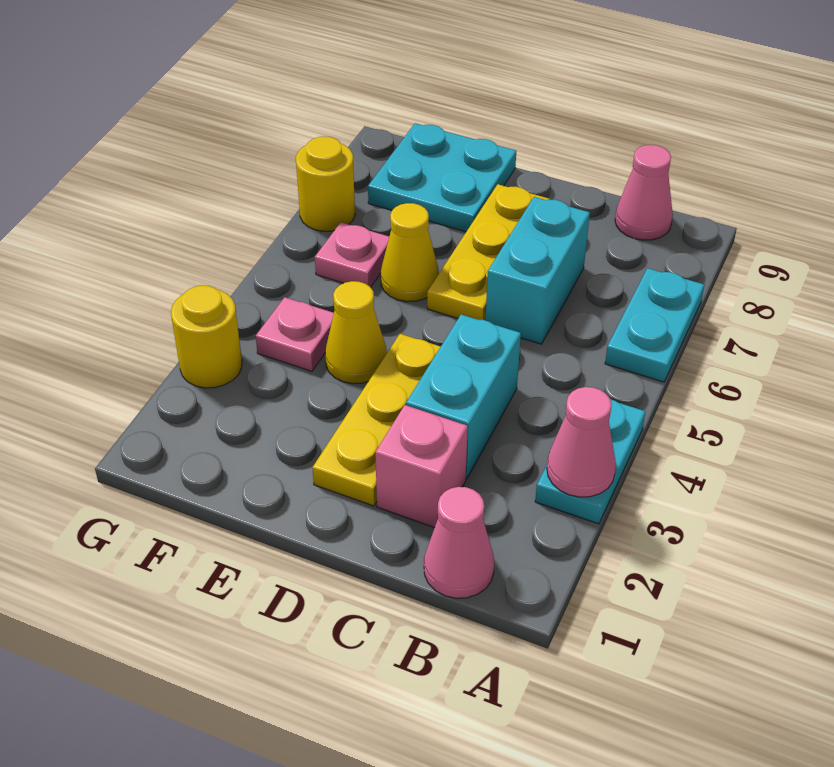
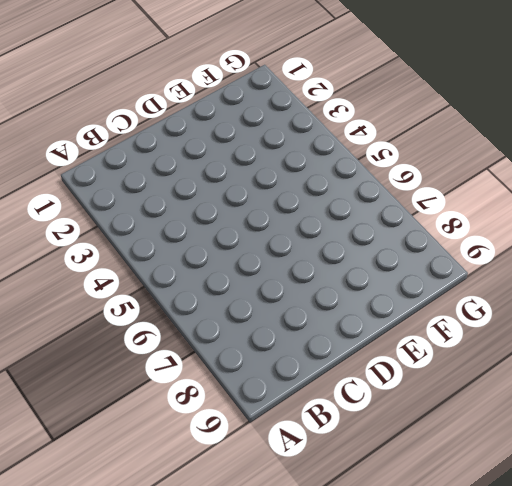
none -> cyan 1x2 plate [535,399,646,524]
none -> cyan 1x2 plate [605,268,704,382]
none -> pink 1x1 cone [424,487,494,598]

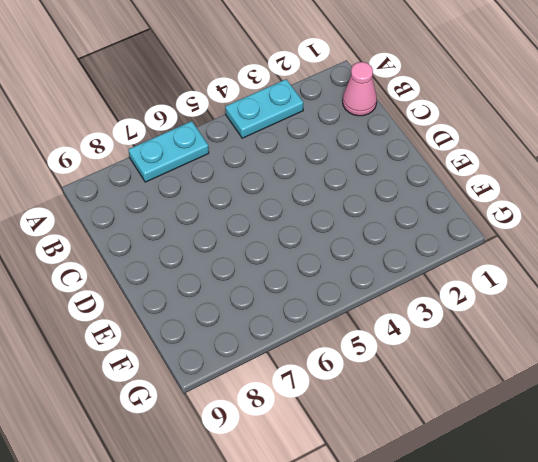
none -> pink 1x1 cone [615,145,673,240]
none -> pink 1x1 brick [375,405,468,528]
none -> cyan 1x2 brick [406,314,521,479]

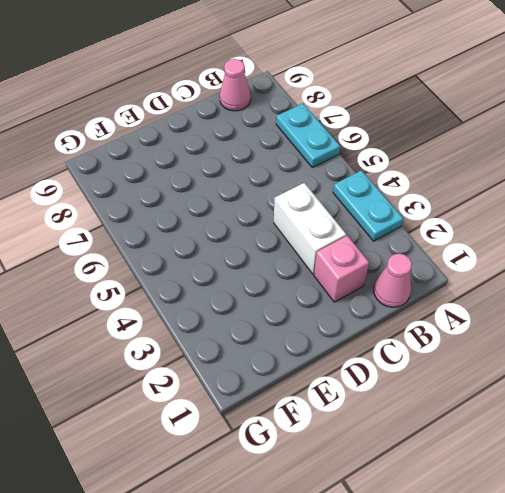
white 1x2 brick [274,183,346,274] -> cyan 1x2 brick [406,314,521,479]
none -> cyan 1x2 brick [485,197,590,344]
none -> yellow 1x3 plate [312,334,441,506]
none -> yellow 1x3 plate [427,184,549,320]

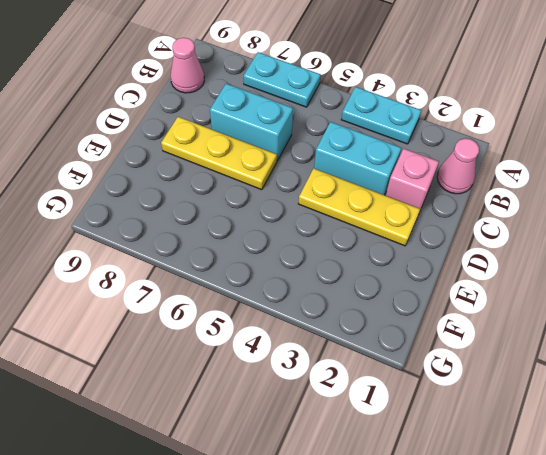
none -> yellow 1x1 cone [325,281,387,384]
none -> yellow 1x1 cone [381,203,439,302]
none -> cyan 2x2 plate [368,123,516,232]

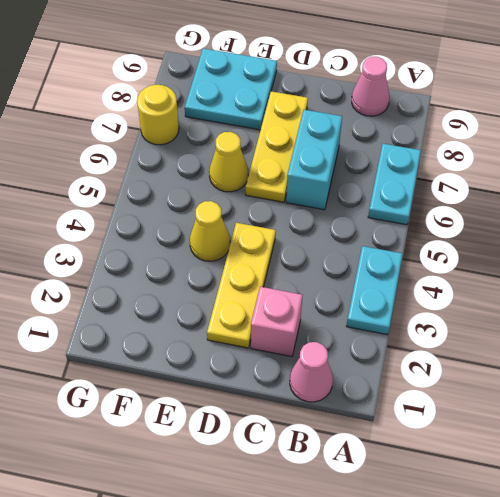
none -> cyan 1x2 brick [406,314,521,479]
none -> pink 1x1 plate [256,297,334,371]
none -> pink 1x1 plate [315,222,389,287]

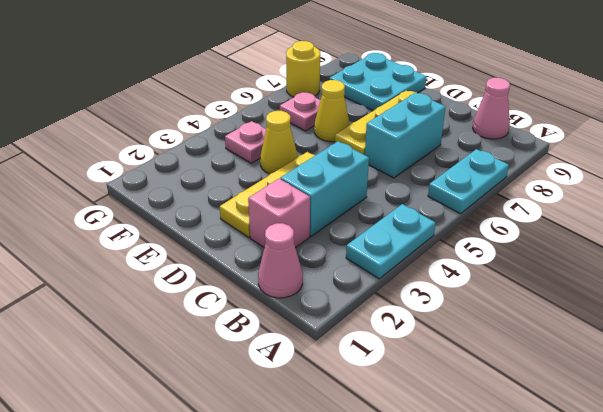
none -> yellow 1x1 round brick [171,285,242,388]
none -> pink 1x1 cone [547,387,616,497]

